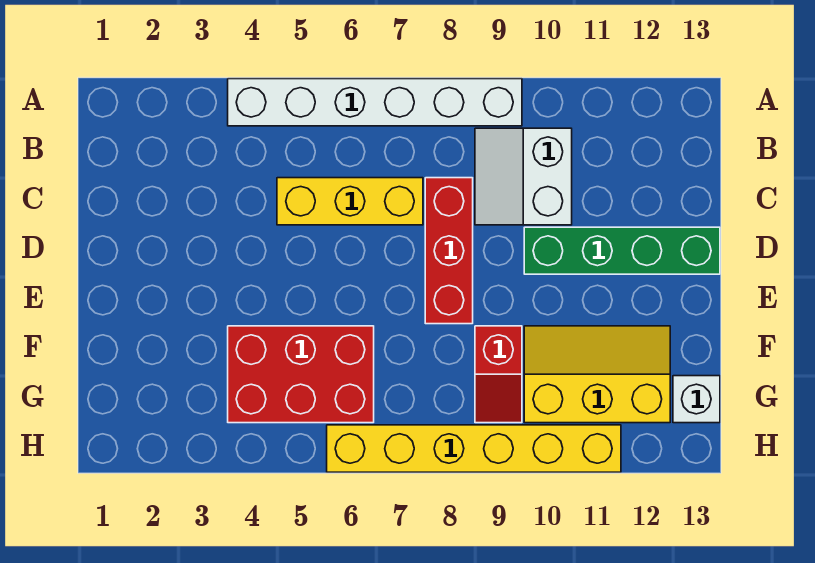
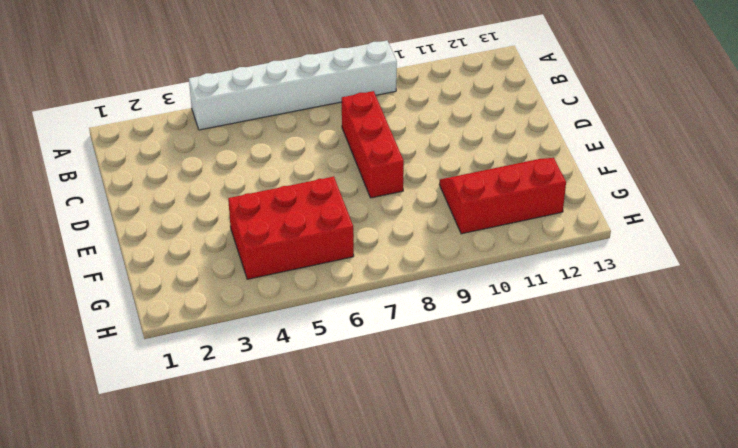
red 2x3 slope [439,158,566,234] -> yellow 2x3 slope [524,326,670,423]
none -> white 2x2 slope [475,128,572,225]
none -> yellow 1x3 brick [277,178,423,225]

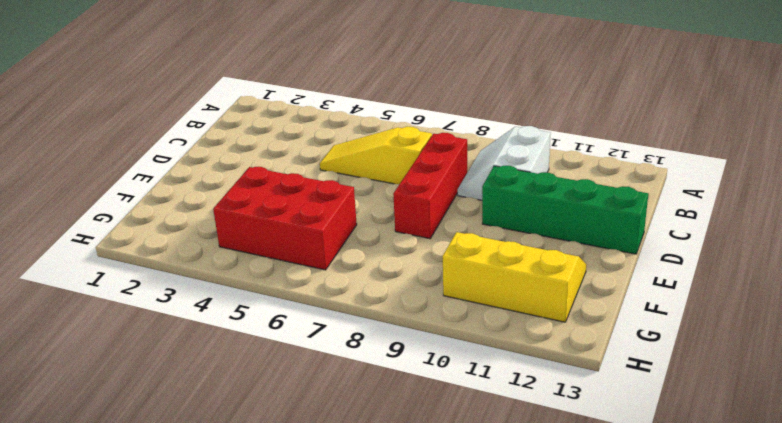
yellow 1x3 slope [320,127,432,184] -> yellow 1x3 brick [277,178,423,225]
none -> white 1x6 brick [228,79,522,126]
none -> red 1x2 slope [475,326,522,423]

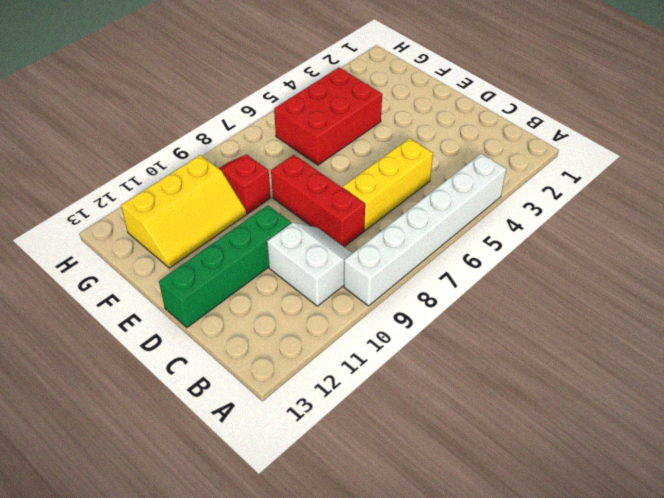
none -> white 1x1 brick [673,376,720,423]
none -> yellow 1x6 brick [327,425,621,472]

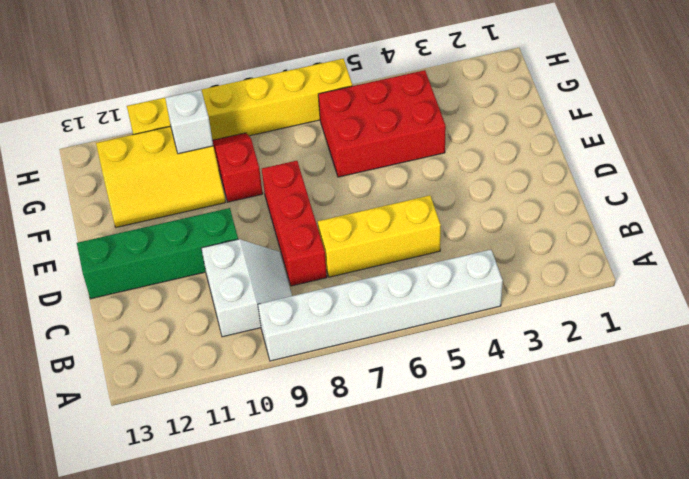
white 1x1 brick [165,90,213,154] -> white 1x1 brick moved to [673,376,720,423]

